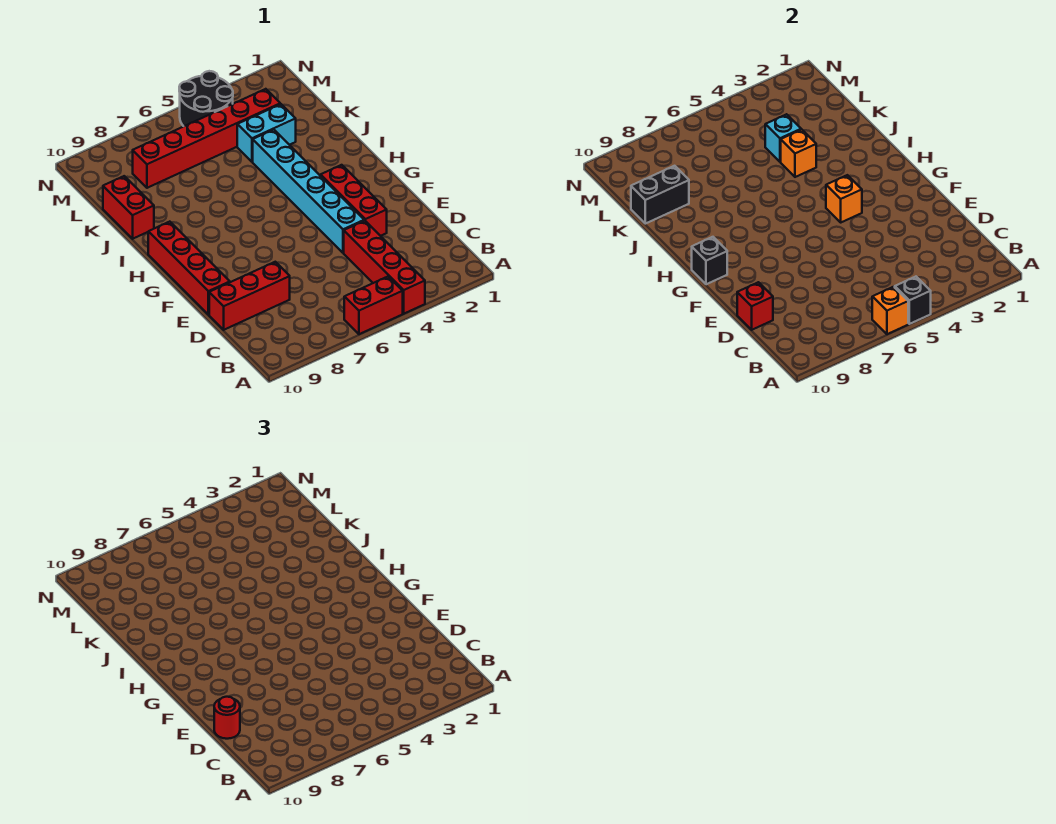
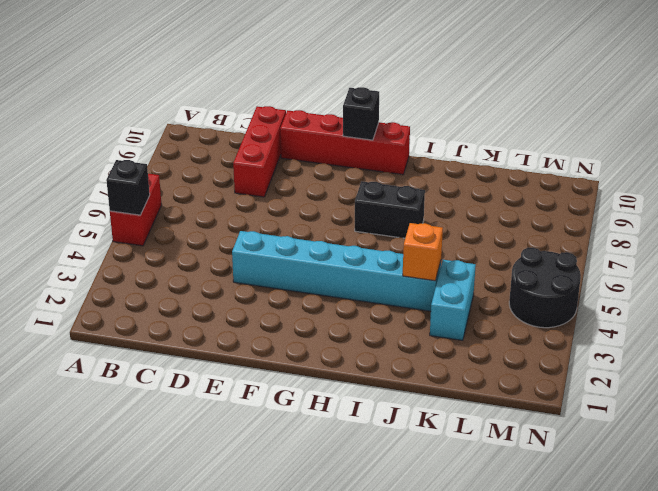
black 1x2 brick [355,181,425,238] -> black 1x2 brick turned to [631,166,689,224]
none -> red 1x4 brick [344,221,425,314]
none -> red 1x3 brick [321,165,387,236]
none -> red 1x2 brick [103,176,154,239]

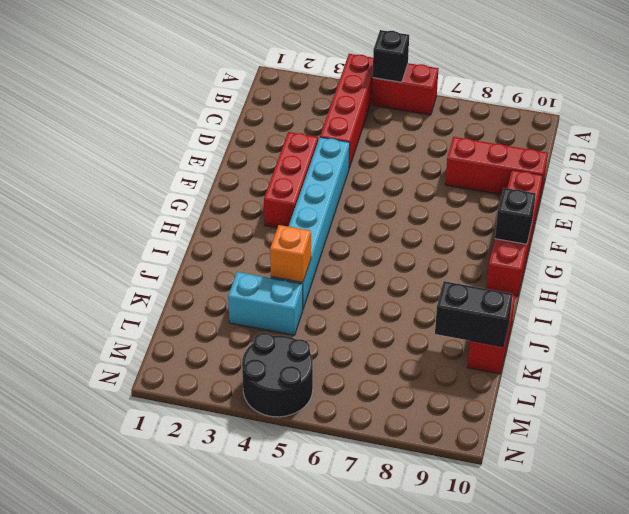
none -> red 1x6 brick [133,89,280,188]
none -> orange 1x1 brick [872,287,908,334]
none -> red 1x1 brick [737,282,773,330]

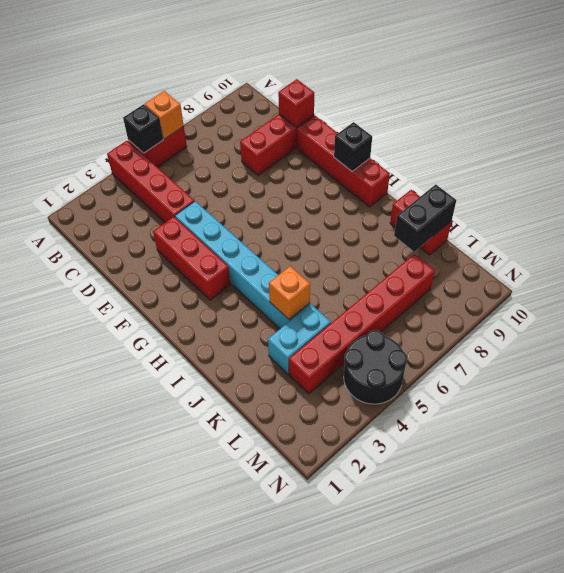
none -> orange 1x1 brick [826,175,862,222]
none -> cyan 1x1 brick [765,114,801,162]
none -> red 1x1 round brick [214,697,240,739]

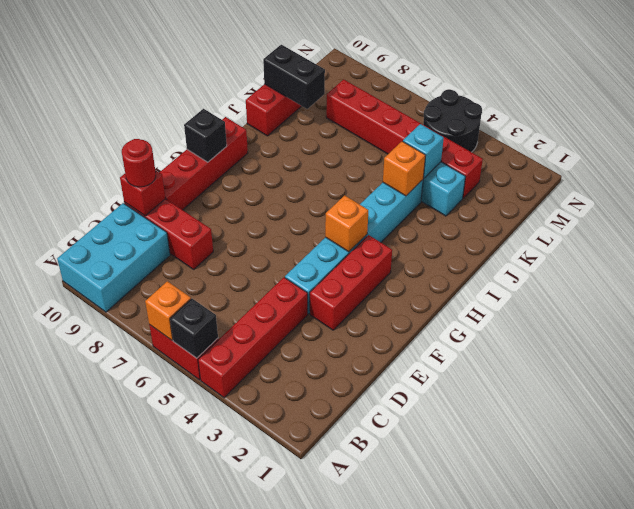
cyan 2x3 brick [57,203,170,312] -> none

